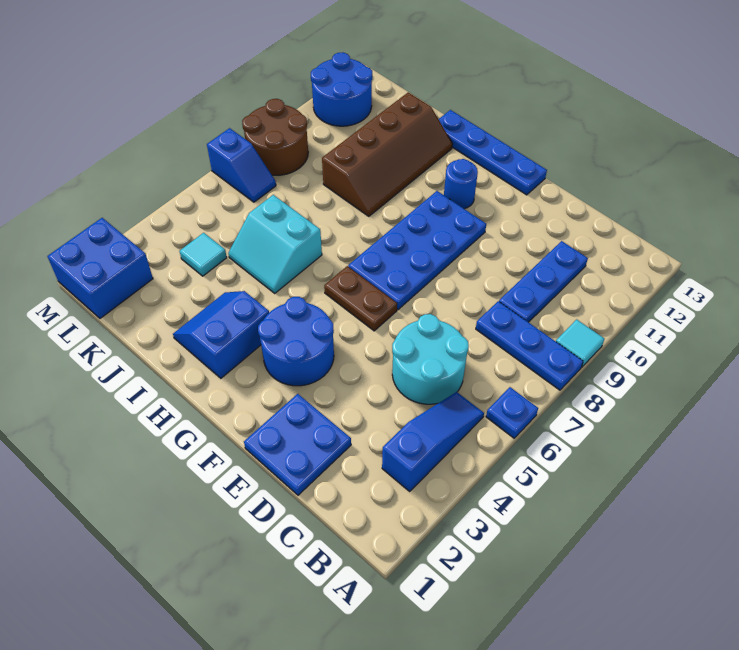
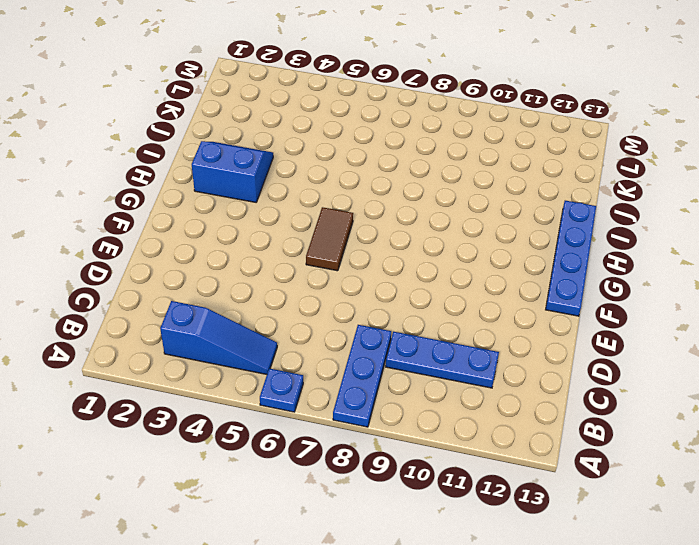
brown 1x2 tile [306,207,353,271] -> brown 1x2 plate [324,266,397,331]
none -> cyan 1x1 tile [556,319,604,367]
none -> cyan 2x2 round brick [392,314,469,404]
none -> blue 2x2 plate [244,394,351,495]

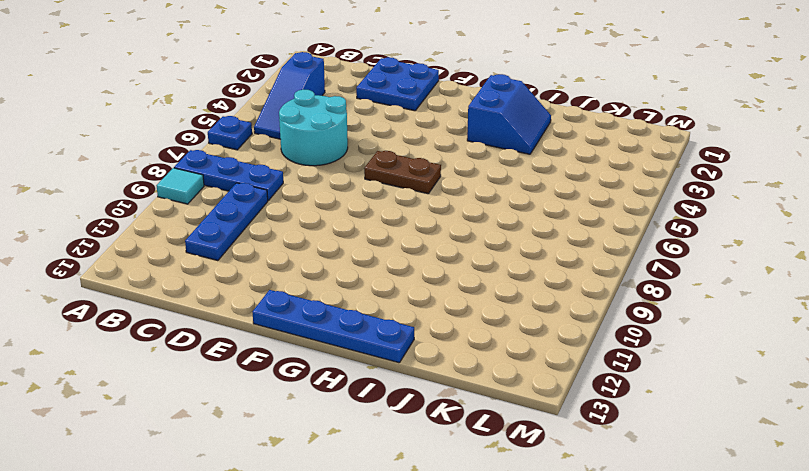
none -> blue 2x2 round brick [258,297,334,386]
none -> blue 2x4 plate [348,191,486,310]
none -> blue 1x1 round brick [444,159,478,209]

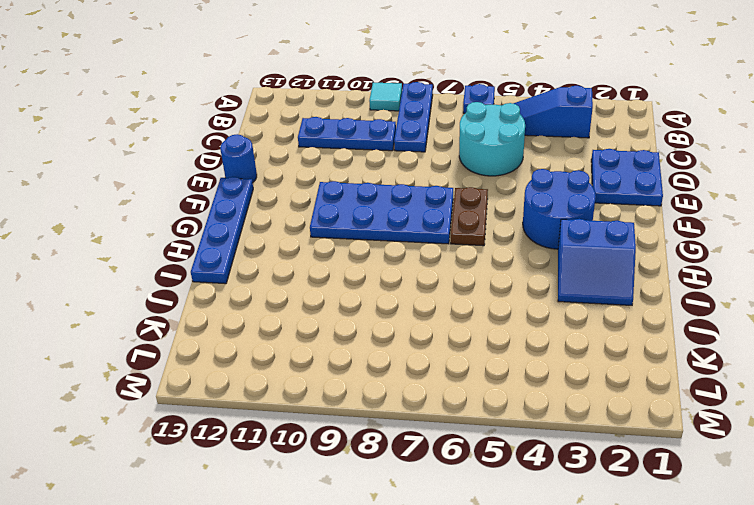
blue 1x1 round brick [220,134,257,183] -> blue 1x1 round brick moved to [444,159,478,209]
none -> cyan 2x2 slope [228,195,322,293]
none -> brown 2x4 slope [322,92,453,216]
none -> cyan 1x1 tile [179,233,227,276]

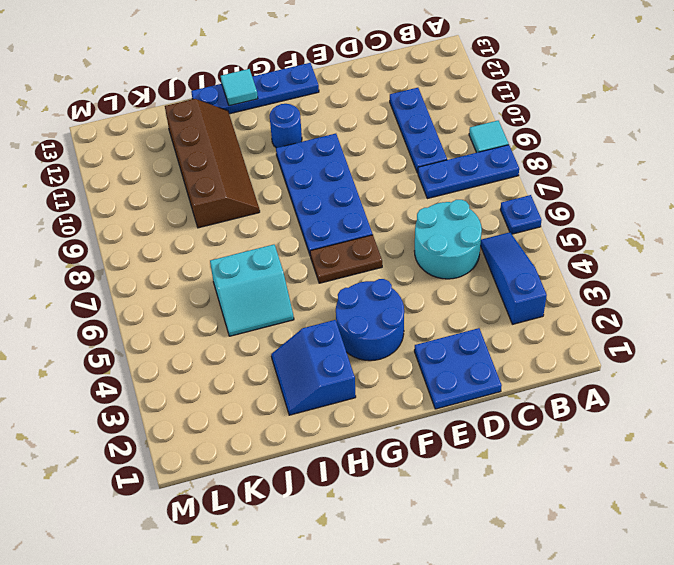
cyan 1x1 tile [221,69,258,106] -> cyan 1x1 tile moved to [179,233,227,276]
none -> blue 2x2 brick [48,218,153,318]
none -> blue 1x2 slope [207,128,276,202]
none -> brown 2x2 round brick [242,99,308,175]

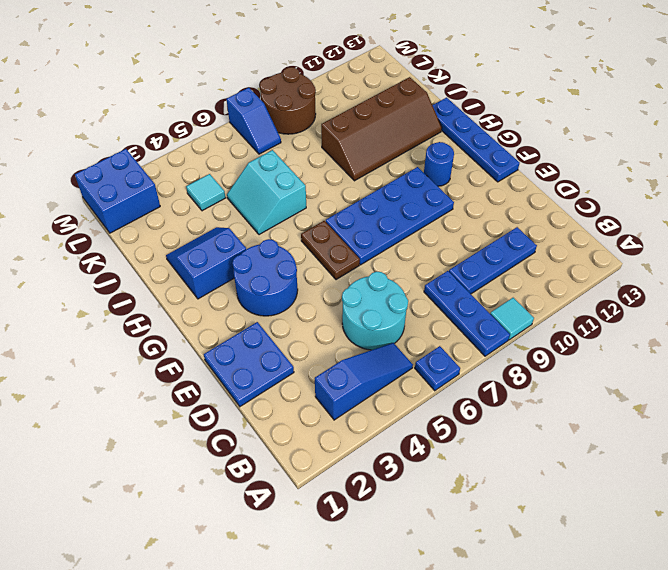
none -> blue 2x2 round brick [311,52,372,126]

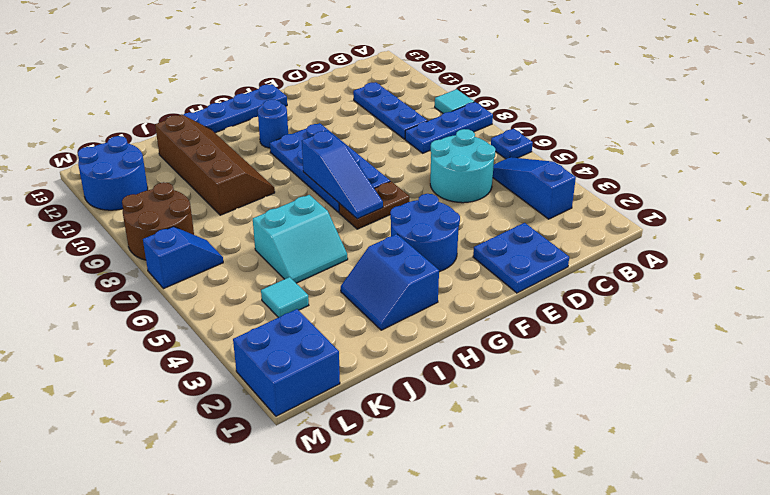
blue 1x3 slope [302,130,383,219] -> none

